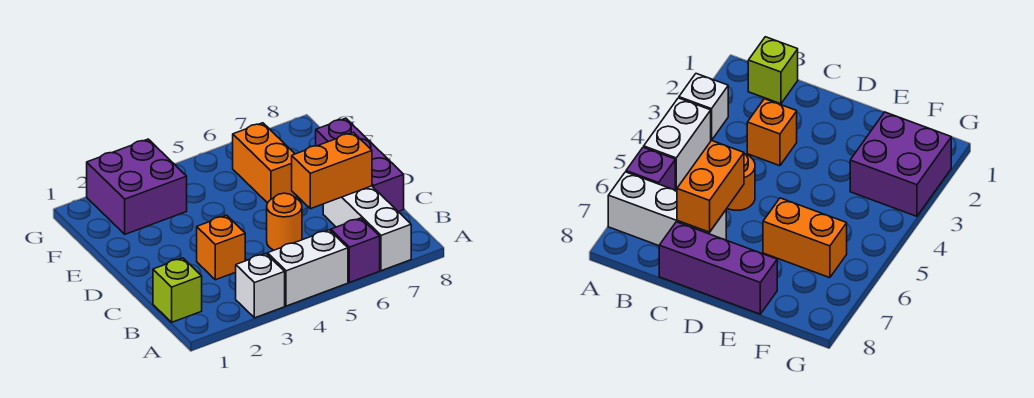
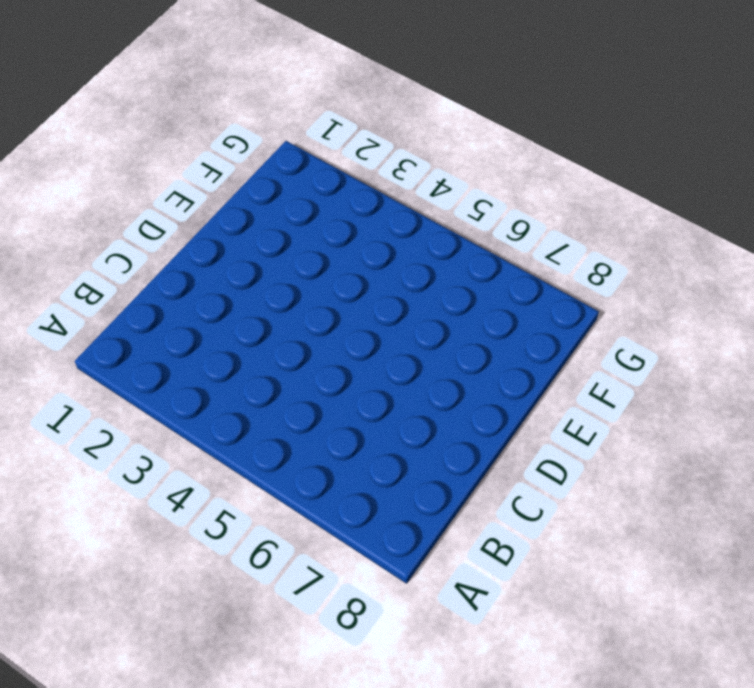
none -> white 1x1 brick [236,254,285,318]
none -> white 1x2 brick [267,230,348,306]

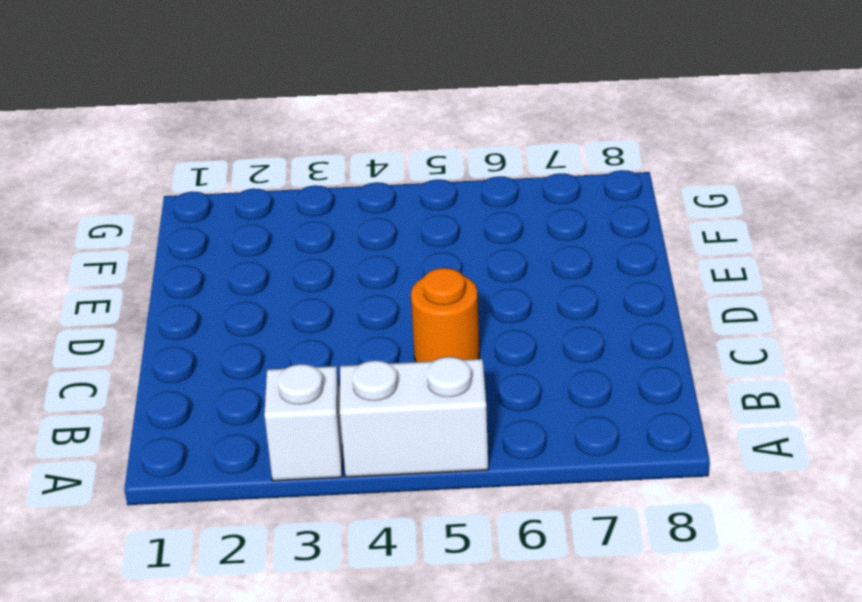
none -> purple 1x1 brick [331,218,380,283]
none -> white 1x3 brick [323,186,411,271]

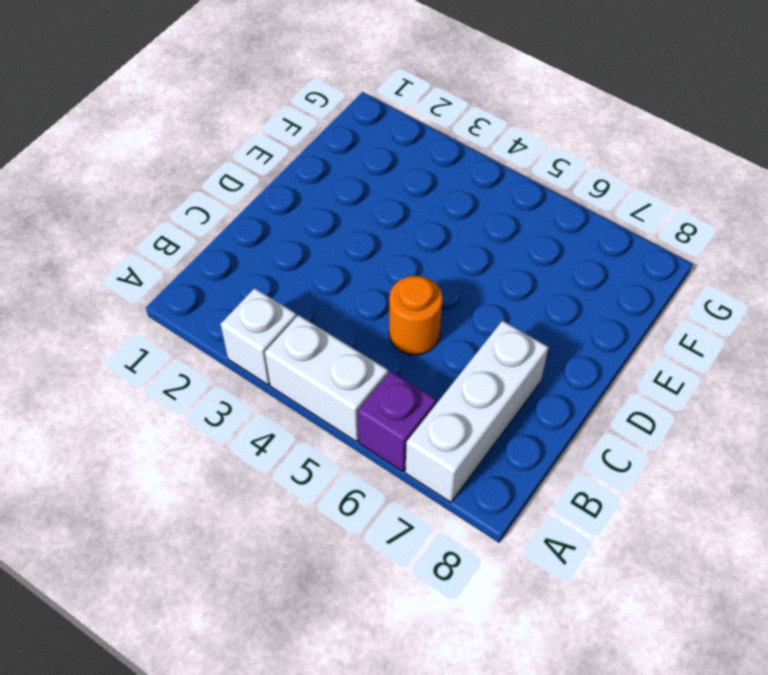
none -> lime 1x1 brick [153,258,202,322]
none -> orange 1x1 brick [197,215,245,280]

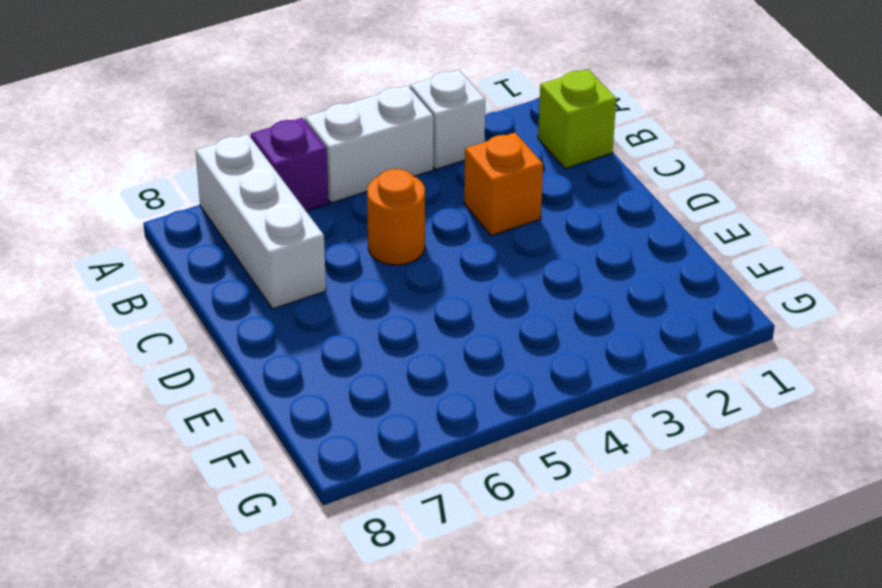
none -> purple 1x3 brick [316,118,404,212]
none -> orange 1x2 brick [233,123,298,203]

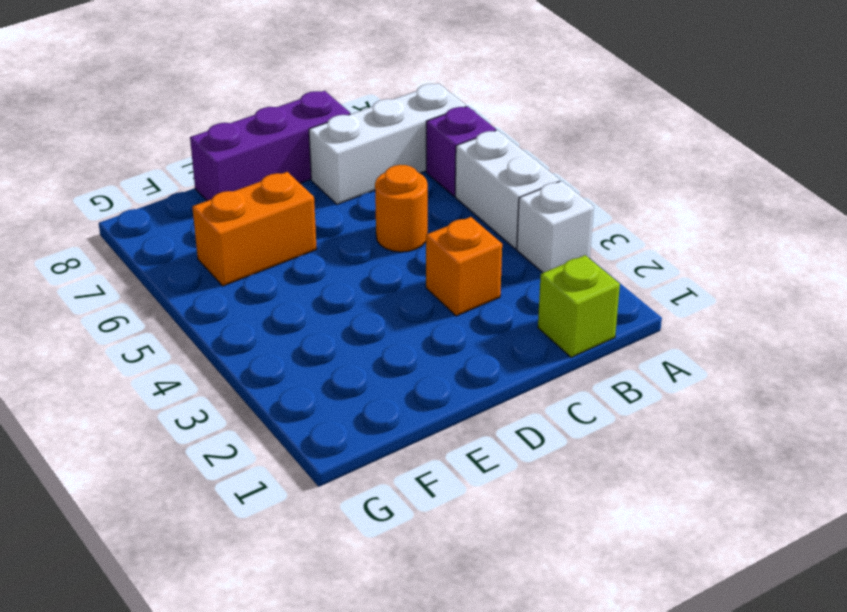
none -> purple 2x2 brick [87,139,187,234]
none -> orange 1x2 brick [292,132,372,209]

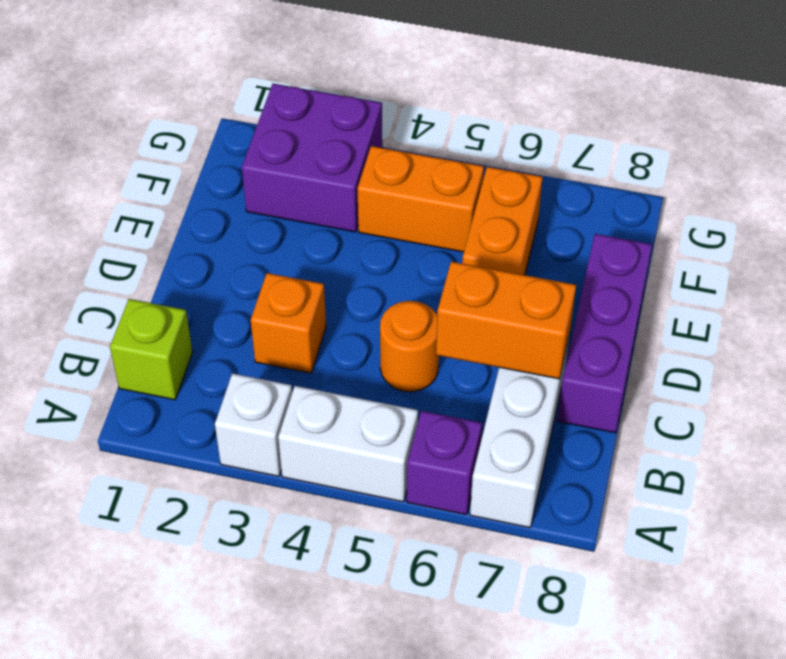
orange 1x2 brick [357,146,484,252] -> none

